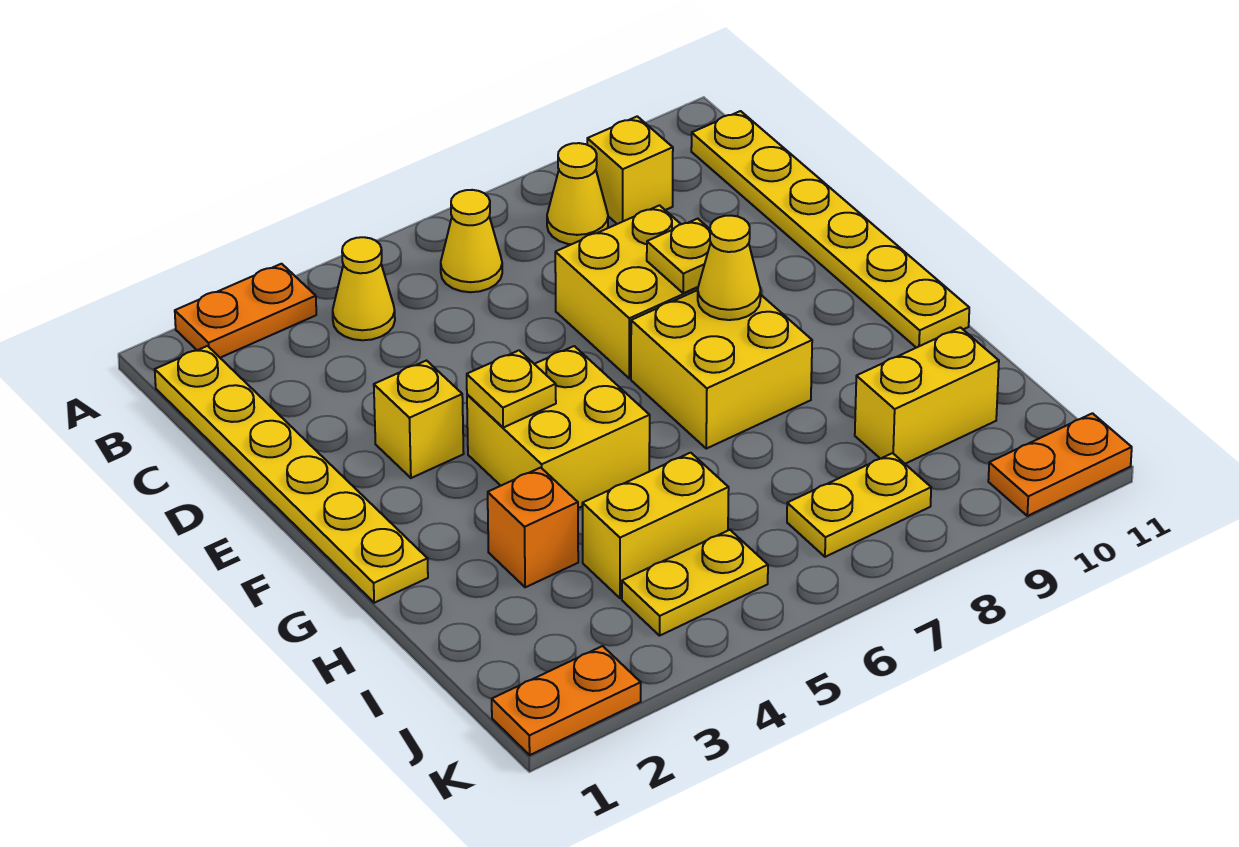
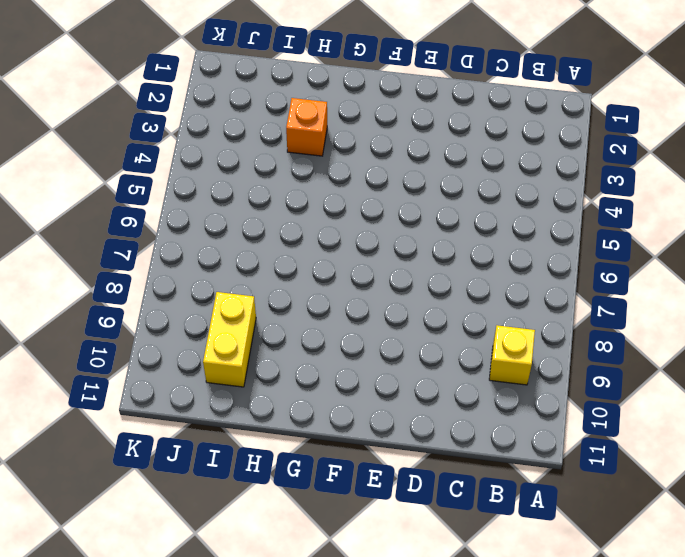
none -> orange 1x2 plate [175,264,316,358]
none -> yellow 1x6 plate [155,346,428,603]
none -> yellow 1x1 cone [333,237,395,340]

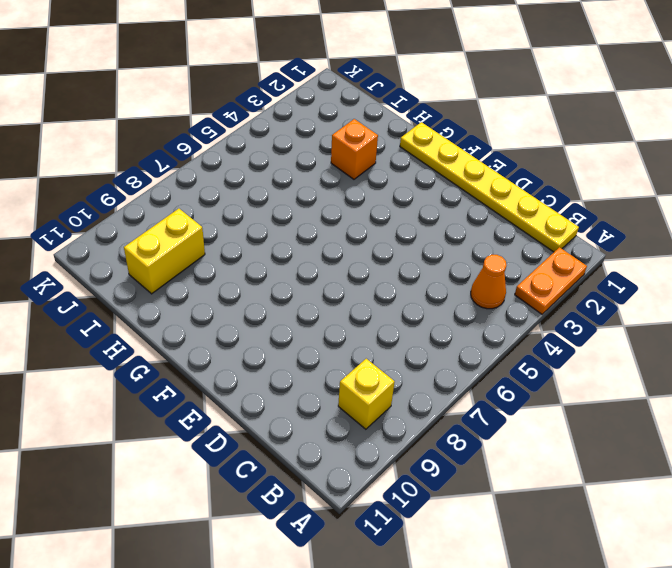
orange 1x1 cone [471,255,506,309] -> yellow 1x1 cone [333,237,395,340]
none -> yellow 1x1 cone [441,190,502,292]
none -> yellow 1x1 cone [547,143,608,244]
none -> yellow 1x6 plate [691,111,969,348]

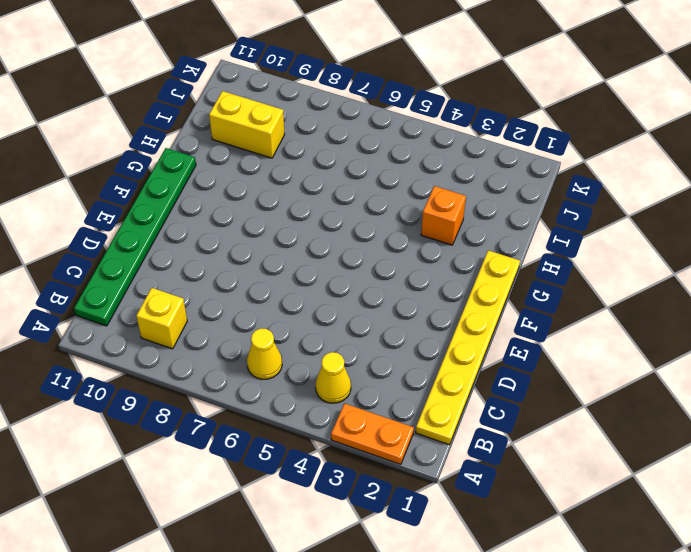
green 1x6 plate [74,148,196,326] -> yellow 1x6 plate [691,111,969,348]
none -> yellow 1x1 cone [547,143,608,244]
none -> yellow 2x2 brick [555,205,698,378]
none -> yellow 1x1 brick [374,361,464,478]

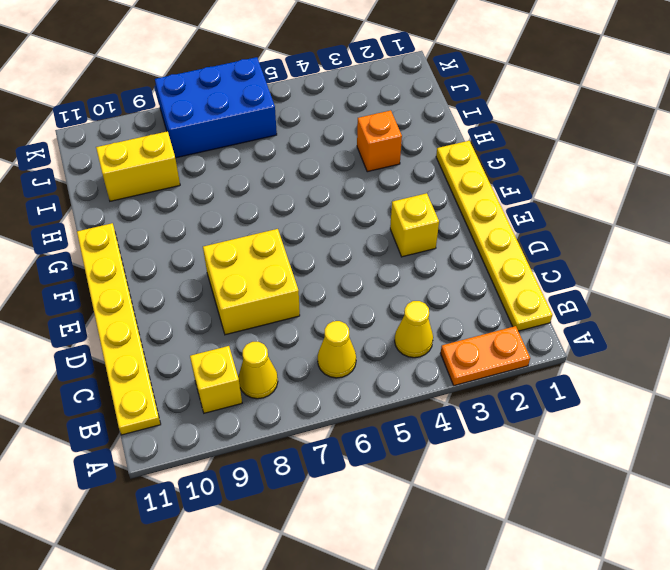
blue 2x3 brick [155,57,277,158] -> yellow 1x2 plate [787,453,931,557]
none -> yellow 2x2 brick [467,346,650,508]
none -> yellow 2x2 brick [631,290,812,449]
none -> yellow 1x2 brick [582,453,729,598]

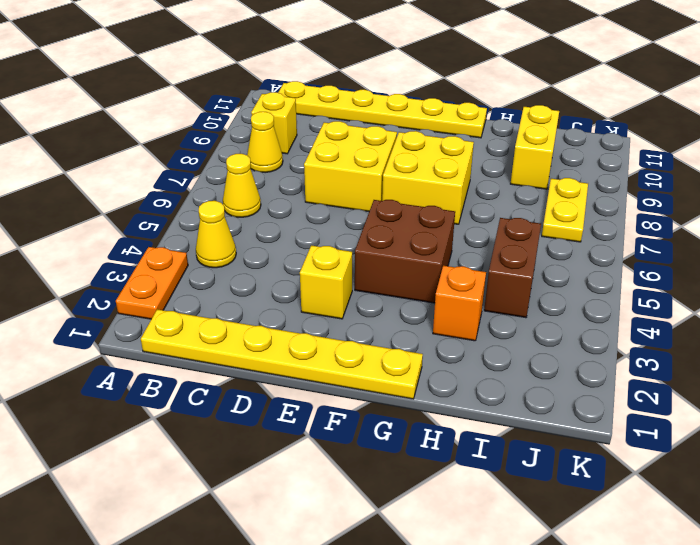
brown 2x2 brick [355,200,455,303] -> yellow 2x2 brick [467,346,650,508]
brown 1x2 brick [484,218,541,318] -> yellow 1x2 brick [582,453,729,598]
none -> yellow 1x2 plate [622,530,768,636]
none -> orange 1x2 plate [492,646,641,755]
none -> orange 1x2 plate [988,413,1132,516]

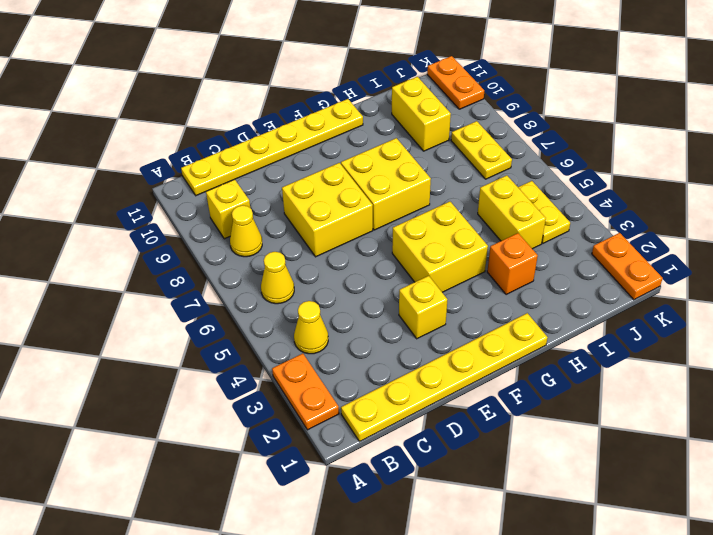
none -> yellow 1x1 plate [647,219,711,293]
none -> yellow 1x1 plate [467,350,556,428]
none -> yellow 1x1 cone [698,216,761,320]

